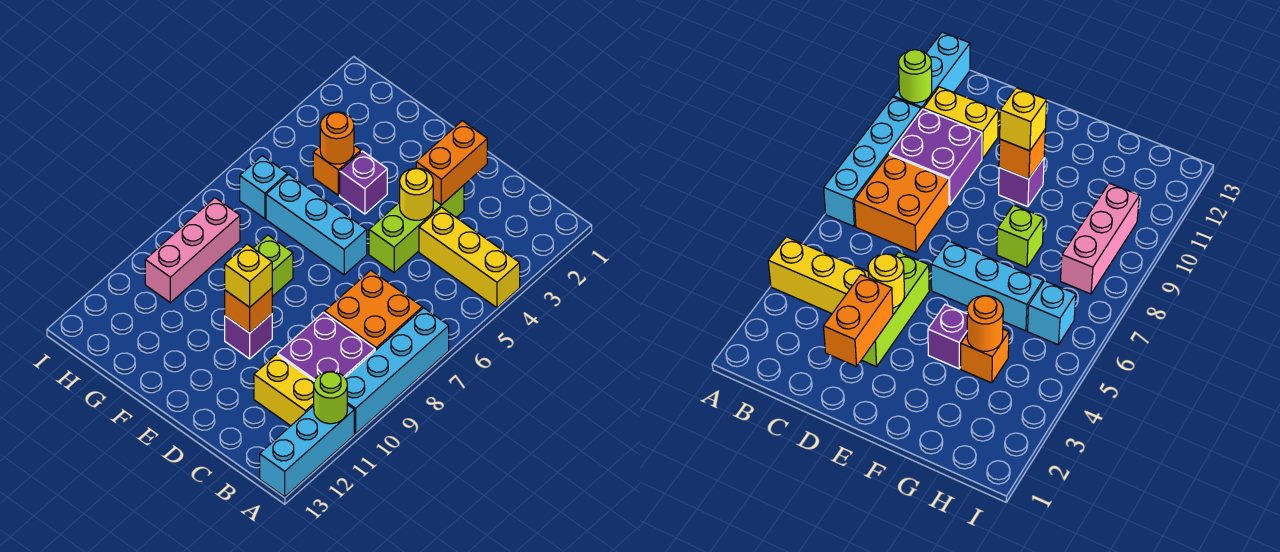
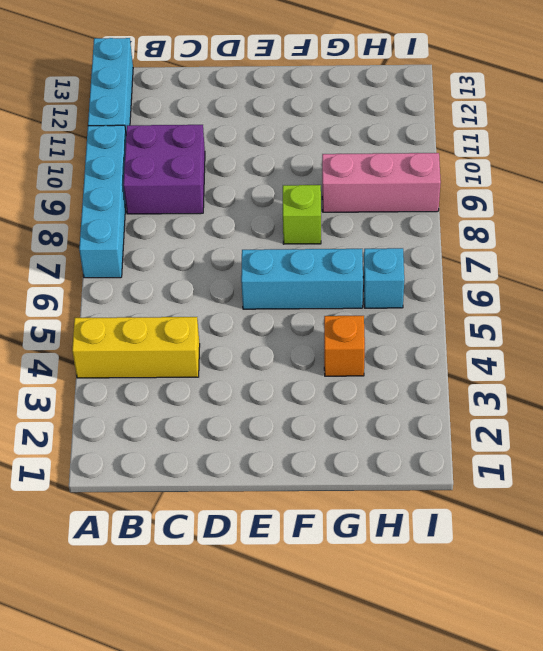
pink 1x3 brick [322,153,441,212] -> pink 1x3 brick turned to [145,198,240,303]
none -> orange 2x2 brick [325,270,422,350]
none -> yellow 1x2 brick [254,354,314,426]
none -> lime 1x3 brick [369,185,464,272]

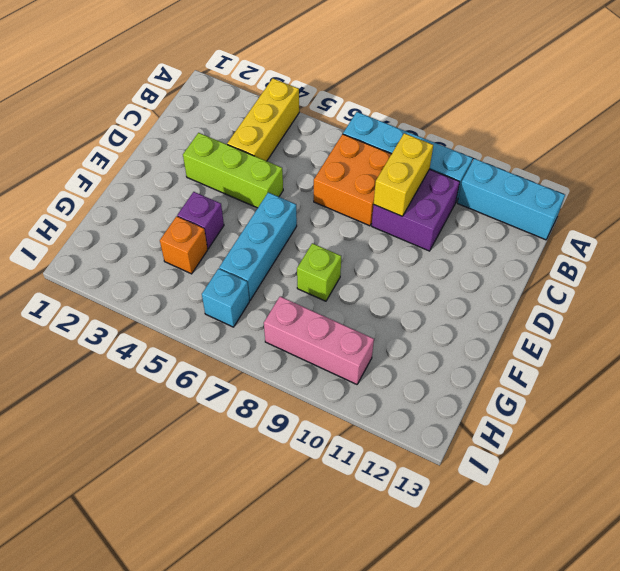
yellow 1x2 brick [374,133,433,216] -> yellow 1x2 brick moved to [254,354,314,426]
none -> purple 1x1 brick [225,314,272,359]
none -> lime 1x1 round brick [314,371,347,424]
none -> orange 1x2 brick [416,121,487,205]

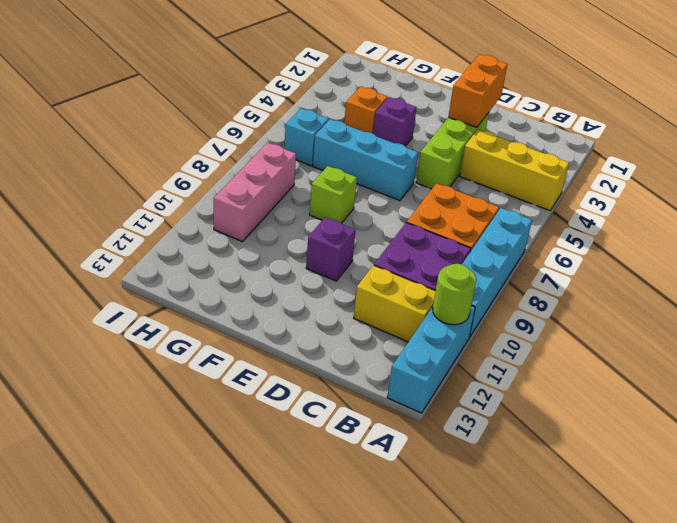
none -> yellow 1x1 round brick [400,168,433,220]
none -> orange 1x1 brick [225,288,272,333]
none -> orange 1x1 round brick [320,112,354,164]

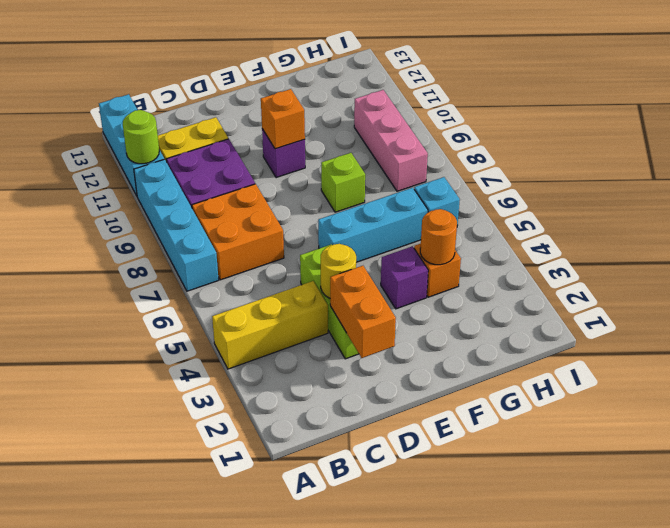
none -> yellow 1x1 brick [225,244,272,307]

